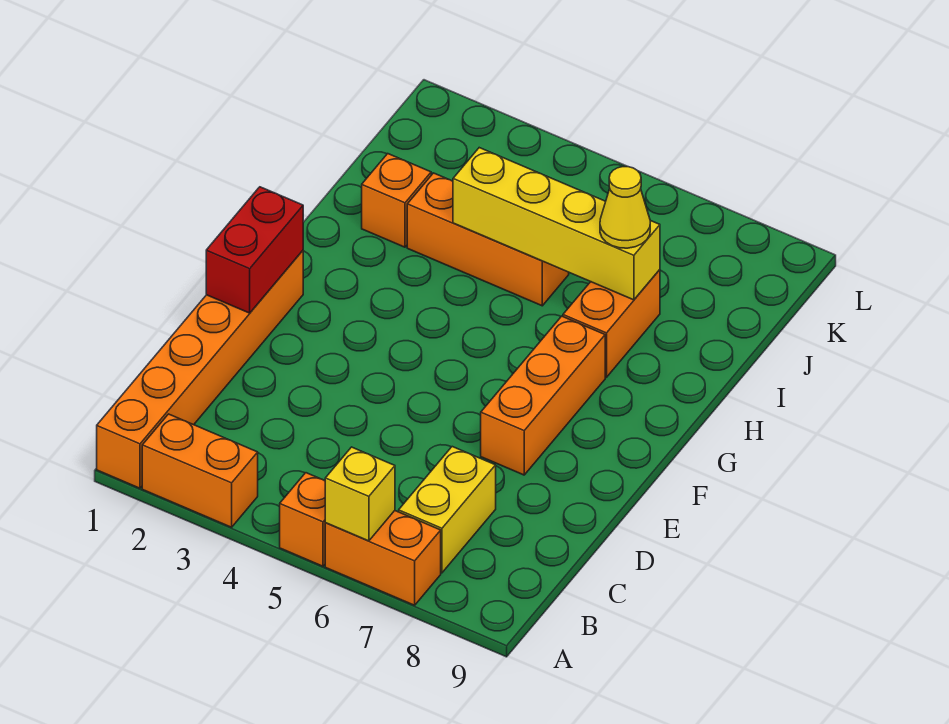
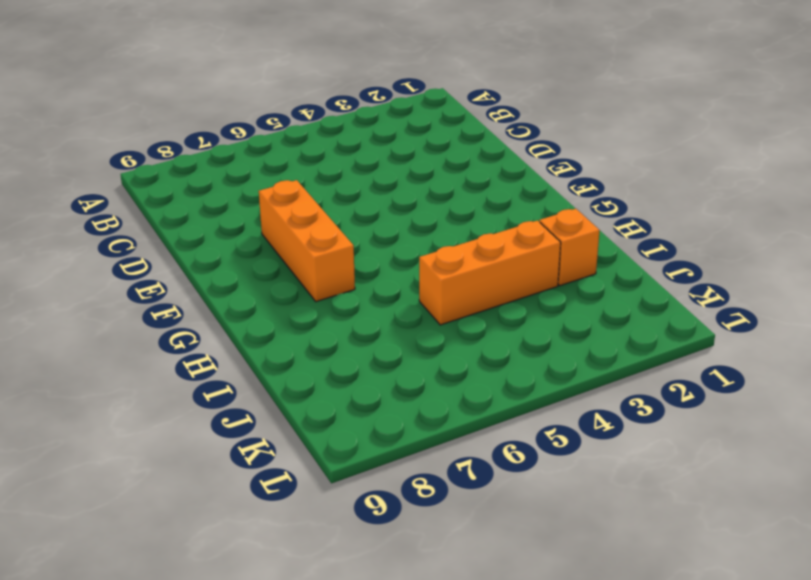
none -> orange 1x6 brick [97,251,303,488]
none -> orange 1x2 brick [142,414,258,527]
none -> orange 1x1 brick [280,473,325,566]

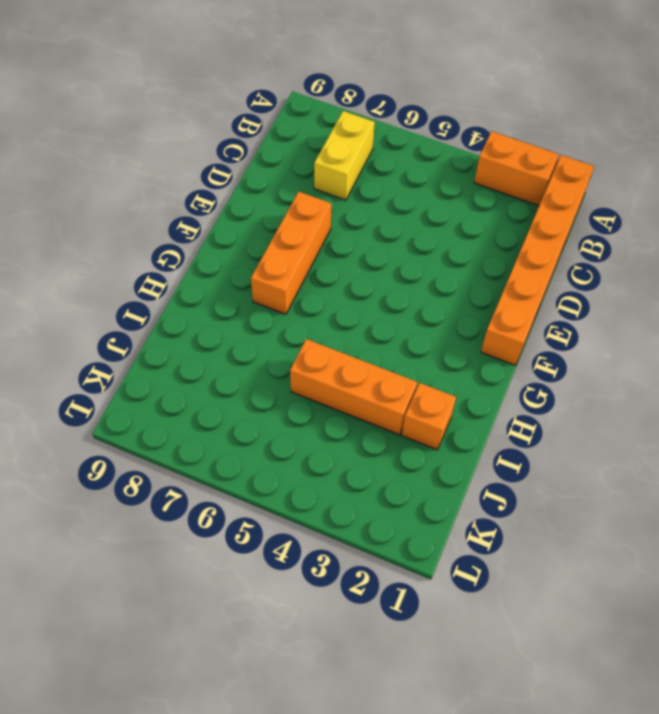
none -> orange 1x1 brick [280,473,325,566]
none -> orange 1x2 brick [325,511,441,605]
none -> orange 1x2 brick [563,270,660,377]

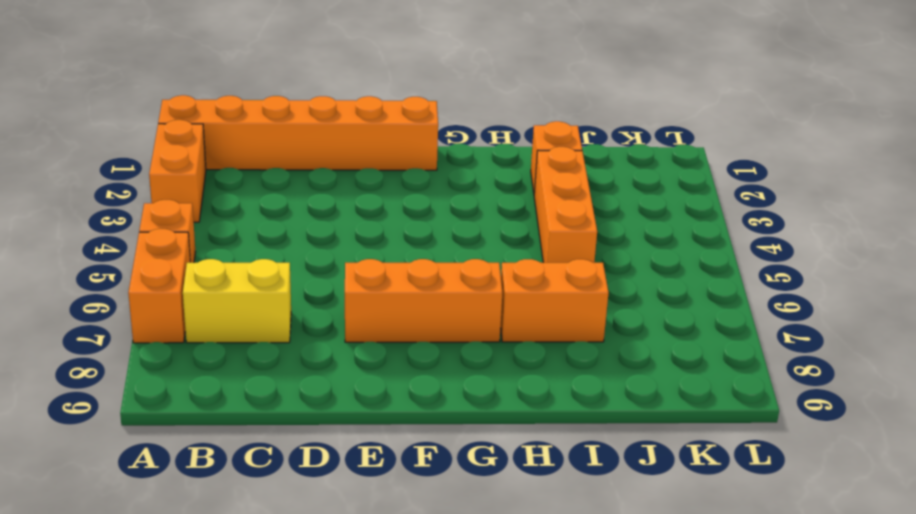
none -> yellow 1x1 brick [325,447,395,541]
none -> red 1x2 brick [206,187,303,313]
none -> yellow 1x4 brick [453,148,660,300]

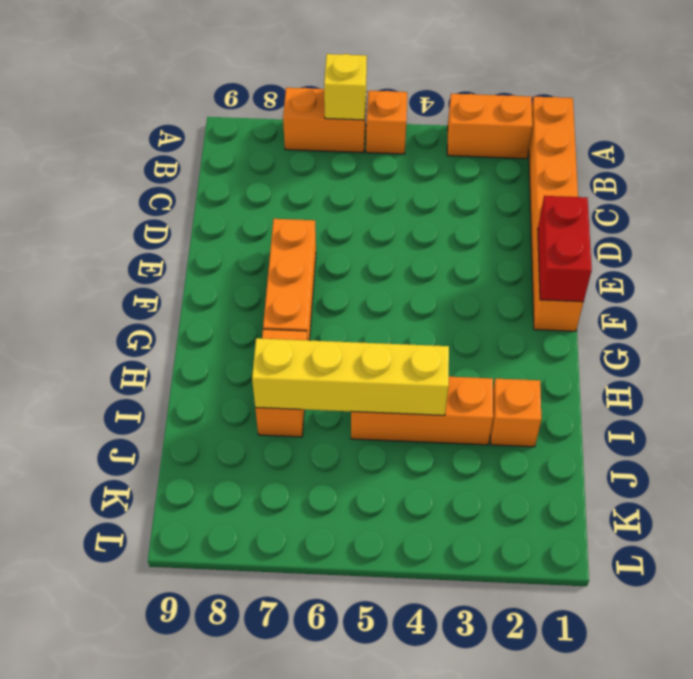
none -> yellow 1x2 brick [399,447,496,573]
none -> yellow 1x1 cone [600,167,650,248]

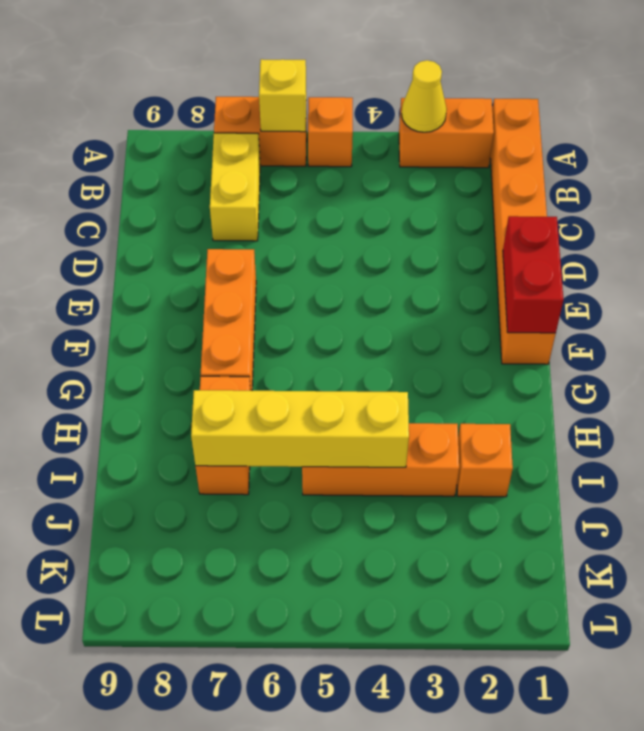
yellow 1x1 cone [402,60,447,132] -> yellow 1x1 cone moved to [600,167,650,248]

